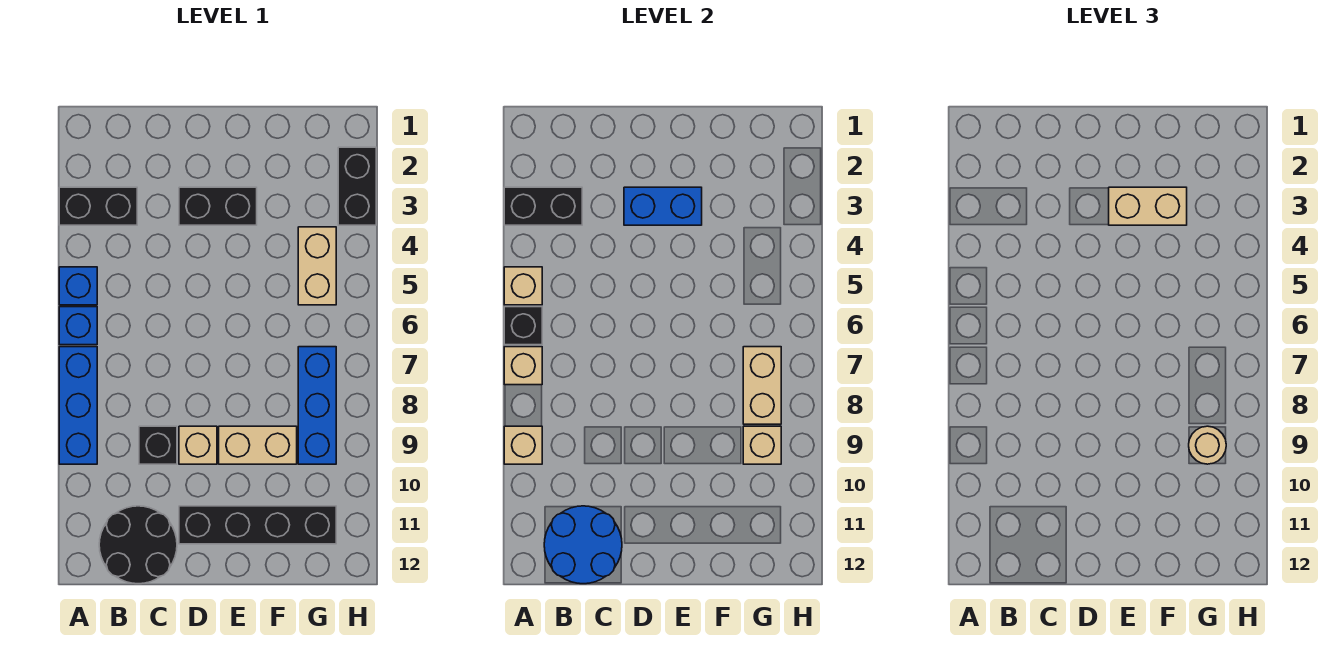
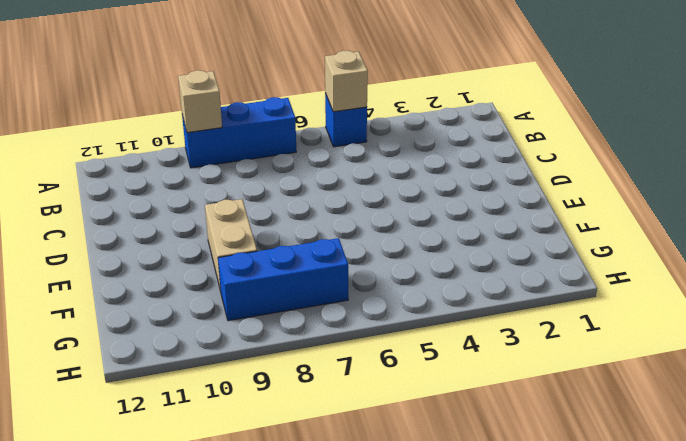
none -> black 1x2 brick [59,187,137,225]
none -> blue 1x1 brick [59,307,97,345]
none -> black 2x2 round brick [99,506,177,584]

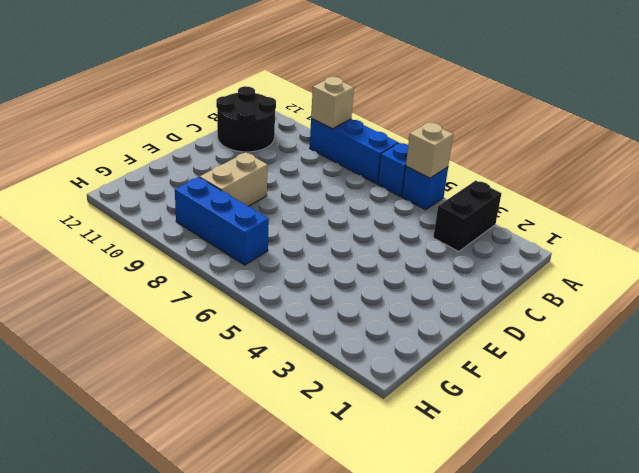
none -> black 1x1 brick [139,426,177,464]
none -> black 1x2 brick [179,187,257,225]
none -> tan 1x1 brick [179,426,217,464]

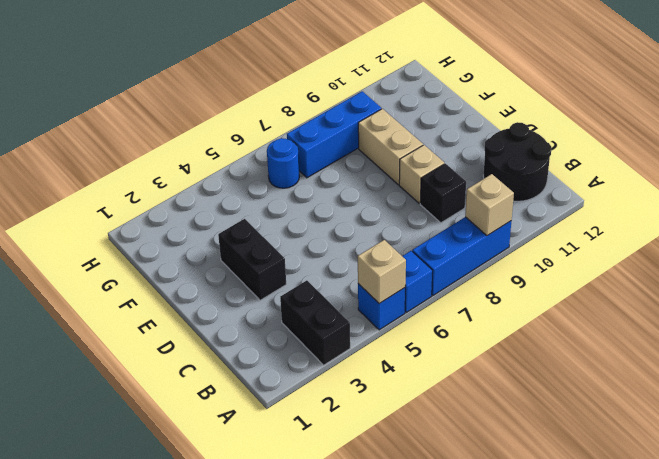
blue 1x1 round brick [267,138,299,188] -> none
none -> black 1x4 brick [179,506,336,544]
none -> tan 1x2 brick [298,227,336,305]
none -> black 1x2 brick [338,147,376,225]

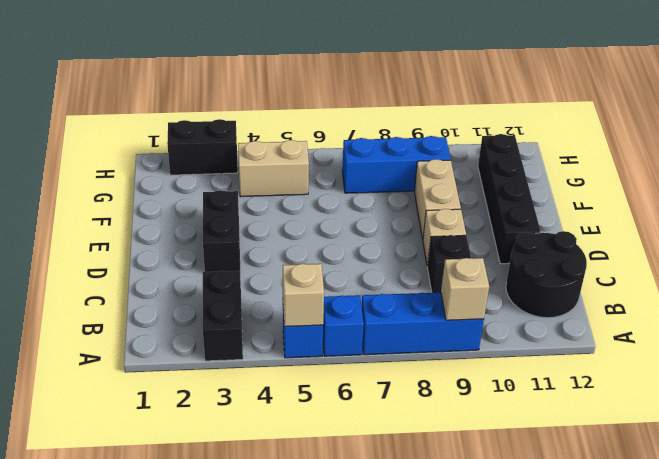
none -> black 1x2 brick [504,187,582,225]
none -> black 1x1 brick [504,307,542,345]
none -> tan 1x1 brick [504,347,542,385]

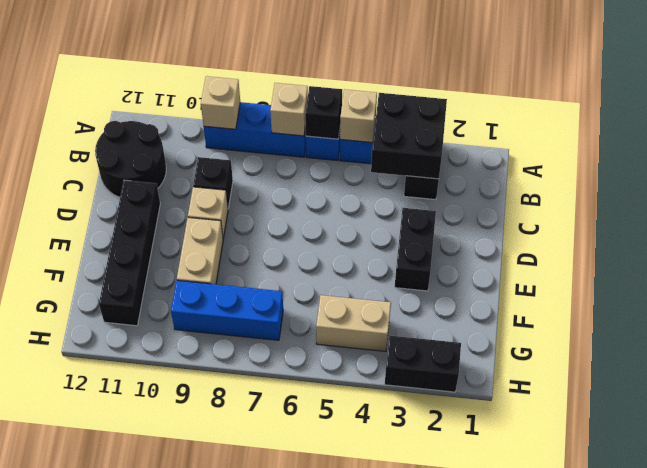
black 2x2 brick [371,93,447,179] -> black 1x2 brick [504,187,582,225]
none -> blue 2x2 round brick [544,506,622,584]
none -> blue 1x2 brick [624,187,702,225]
none -> tan 1x2 brick [743,347,781,424]

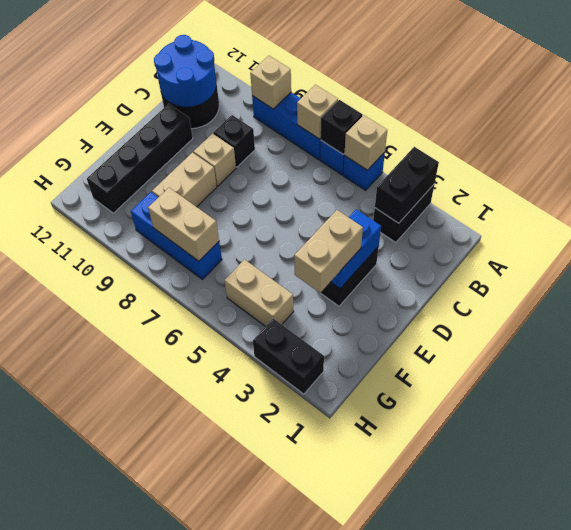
none -> tan 1x1 brick [743,426,781,464]
none -> tan 1x1 round brick [1189,426,1226,464]

